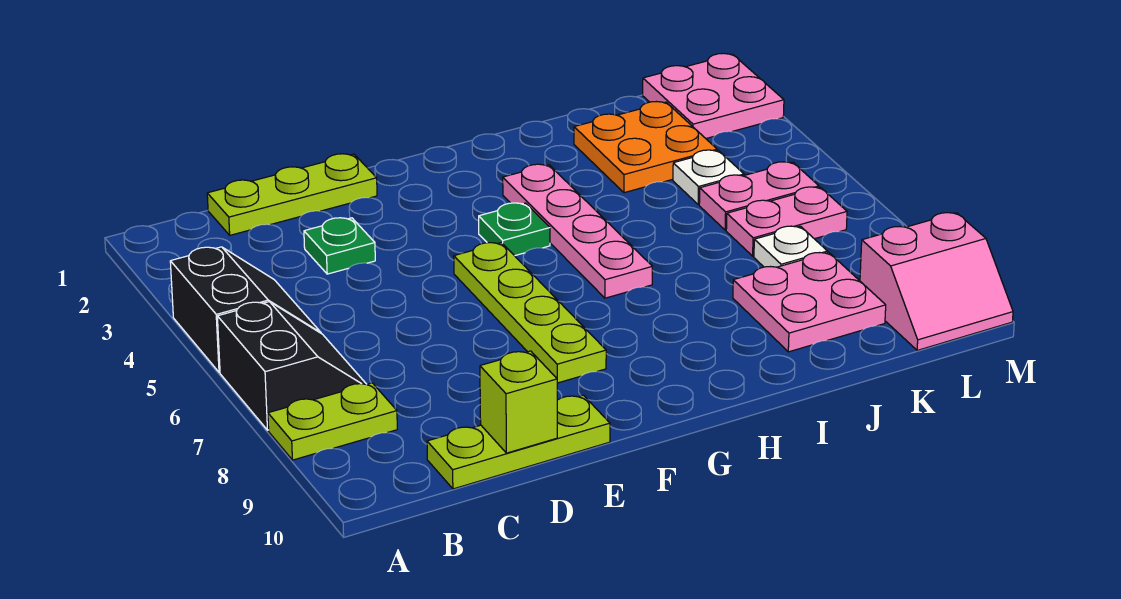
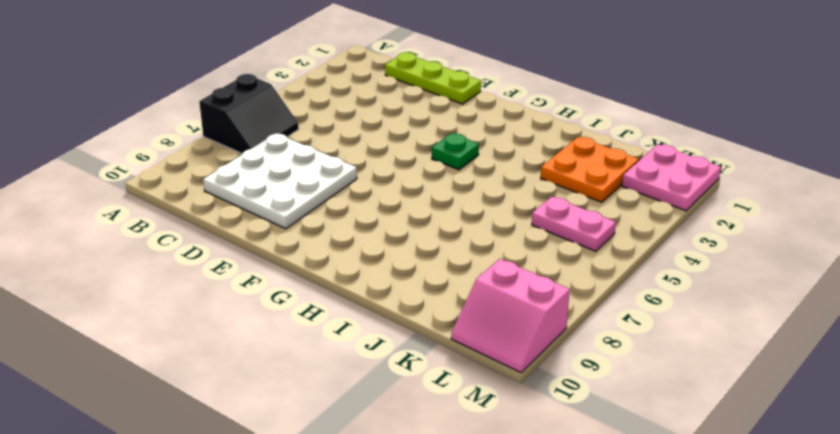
white 3x3 plate [203,133,357,229] -> none
none -> black 2x2 slope [170,247,321,372]
none -> lime 1x2 plate [268,383,397,460]
none -> lime 1x3 plate [427,395,610,489]

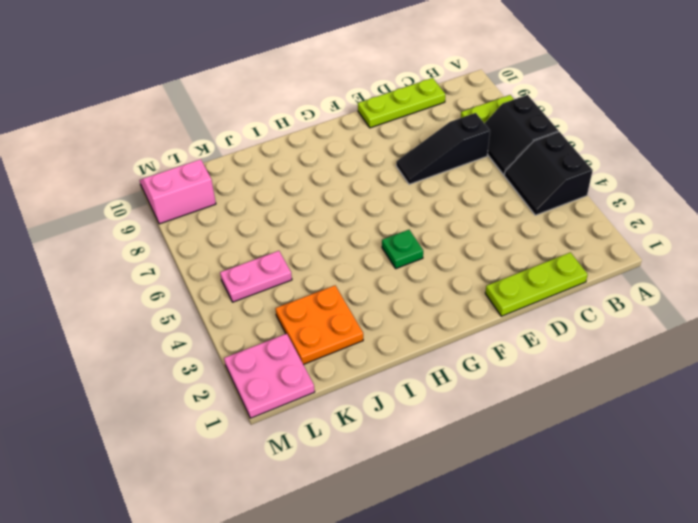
black 1x3 slope [396,113,490,184] -> none
none -> green 1x1 plate [304,218,375,274]
none -> lime 1x4 plate [454,243,606,383]
none -> pink 1x4 plate [503,164,652,298]

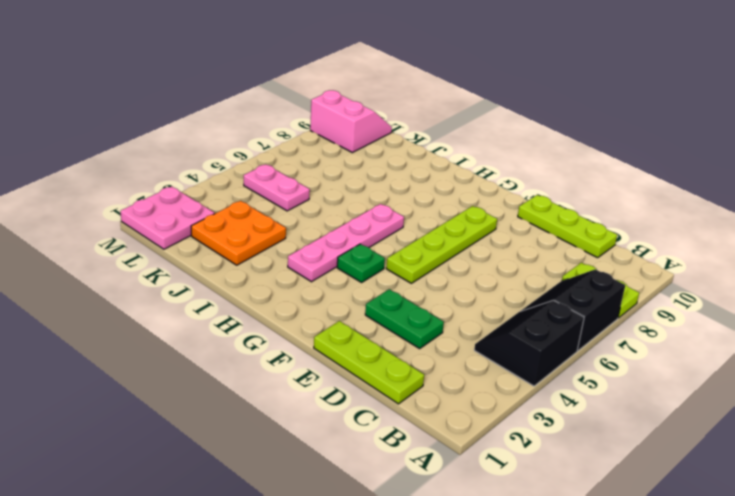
green 1x2 plate [365,289,444,349] -> green 1x1 plate [304,218,375,274]
none -> pink 2x2 plate [733,252,886,352]
none -> white 1x1 plate [673,150,744,205]
none -> pink 1x2 plate [726,187,847,256]

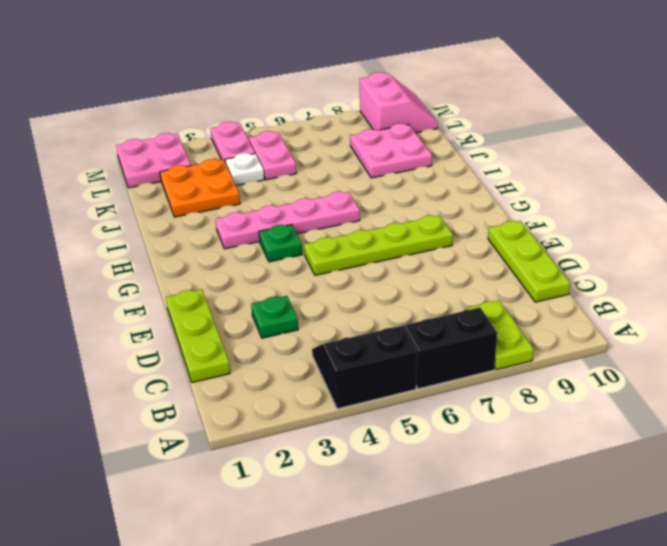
pink 1x2 plate [210,122,255,161] -> pink 1x2 plate moved to [726,187,847,256]
none -> white 1x1 plate [754,226,827,267]
none -> lime 1x1 brick [480,351,557,453]

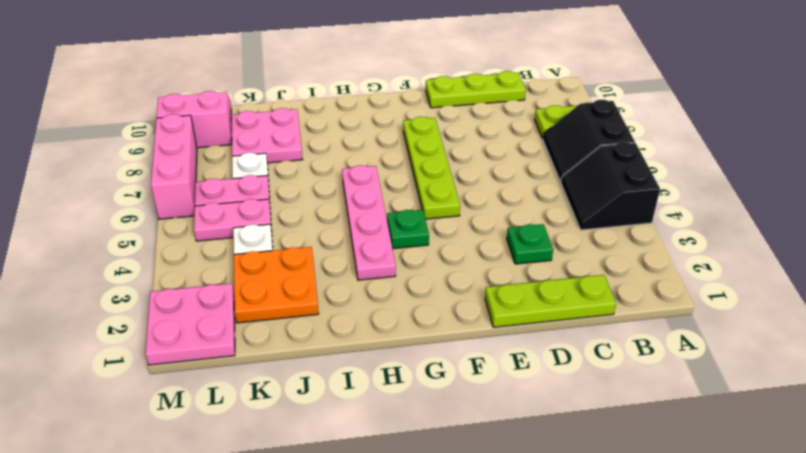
pink 1x3 brick [151,114,197,219] -> none
none -> lime 1x1 brick [480,351,557,453]

